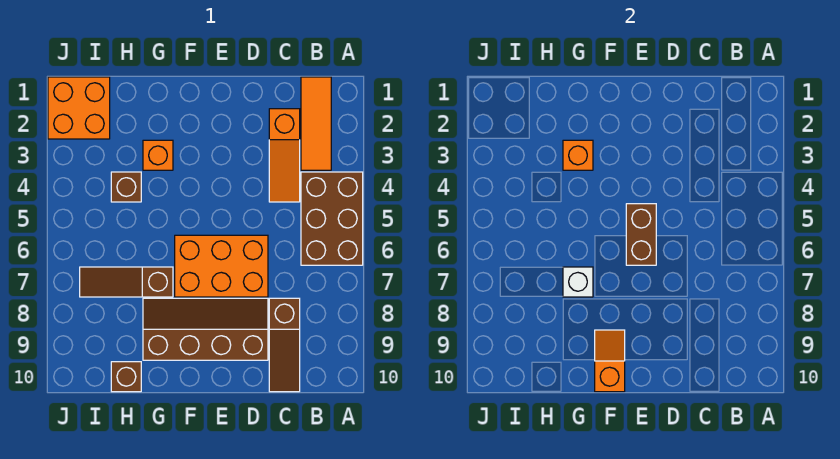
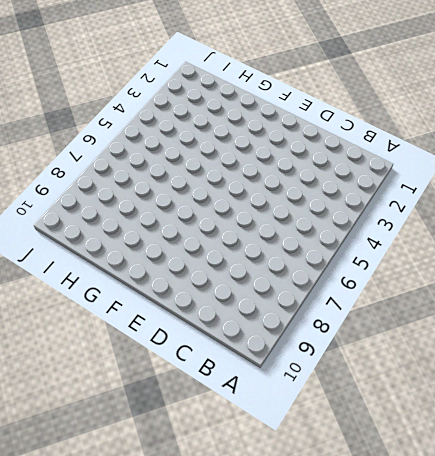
none -> brown 2x3 brick [301,172,363,265]
none -> orange 1x3 tile [301,77,331,170]
none -> orange 1x3 slope [269,109,300,202]

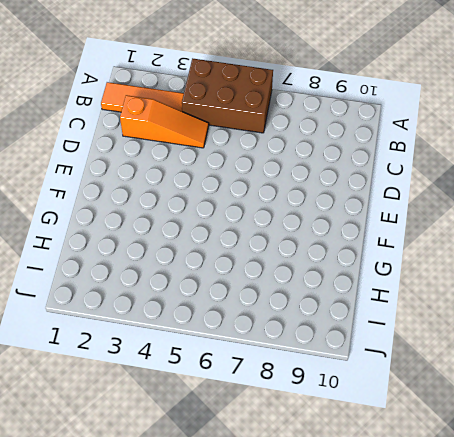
none -> brown 1x3 slope [269,298,300,392]
none -> orange 2x3 brick [175,235,268,297]
none -> brown 2x4 slope [143,298,268,360]

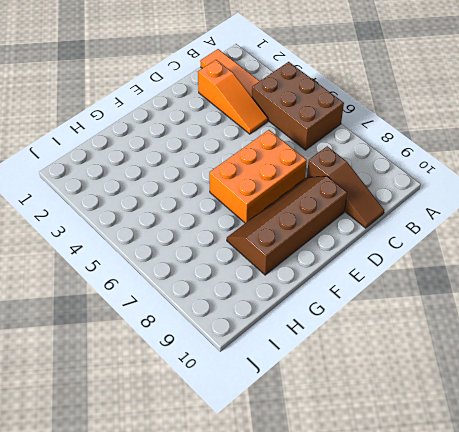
none -> orange 1x1 brick [143,140,173,170]
none -> brown 1x3 slope [80,267,173,297]
none -> brown 1x1 brick [111,172,141,202]

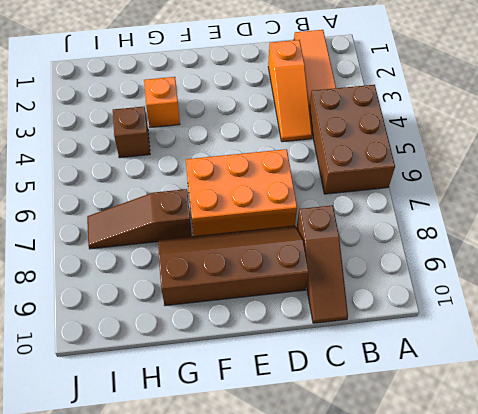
none -> brown 1x1 brick [111,362,141,392]
none -> orange 2x2 brick [48,77,110,139]
none -> brown 1x2 brick [626,204,656,265]

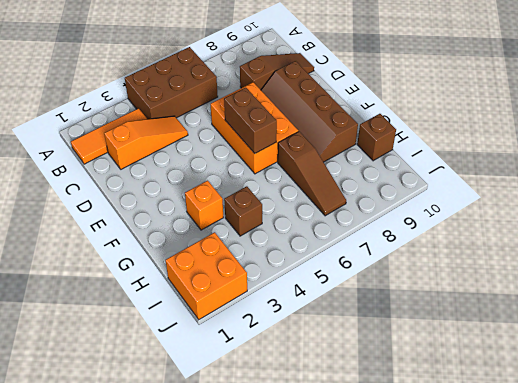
brown 1x2 brick [224,88,277,153] -> brown 1x2 brick turned to [626,204,656,265]
none -> orange 1x2 slope [595,330,625,392]
none -> orange 1x1 brick [563,140,593,170]
none -> white 1x1 brick [563,267,593,297]

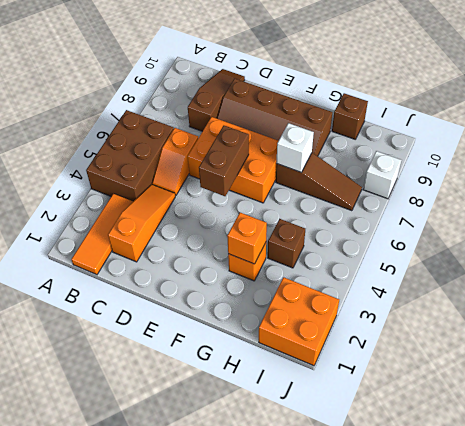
orange 1x2 slope [152,128,198,195] -> orange 1x2 slope moved to [595,330,625,392]
white 1x1 brick [363,151,401,199] -> none

